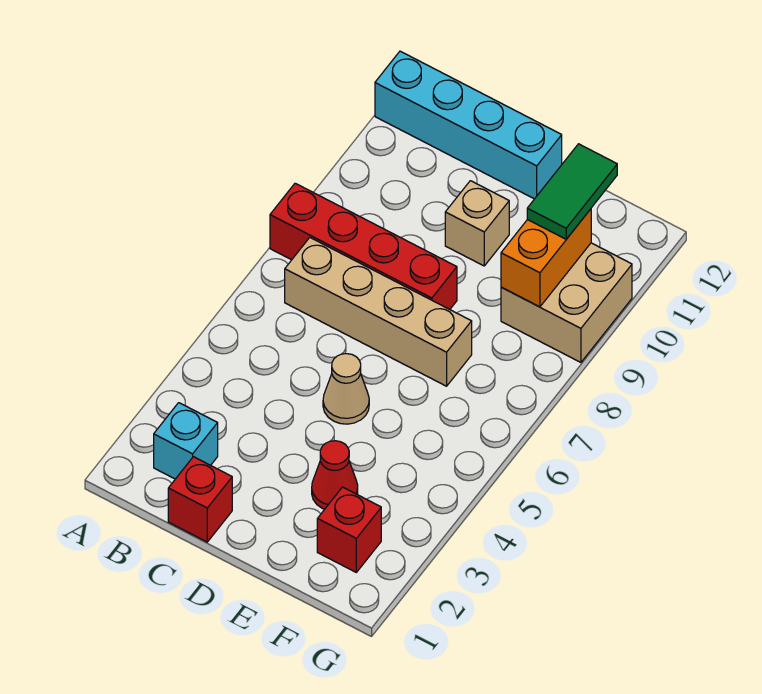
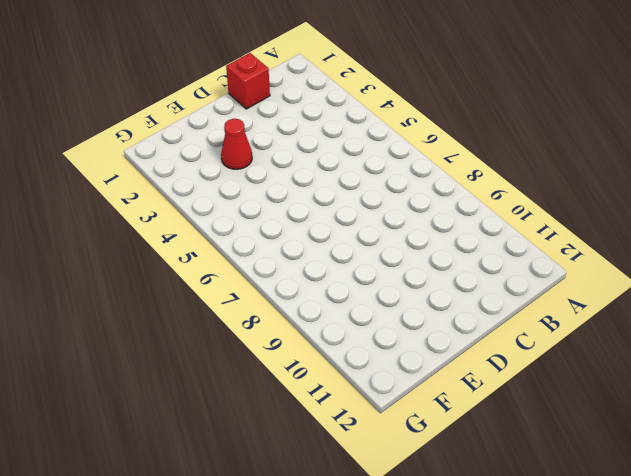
none -> red 1x4 brick [270,183,457,309]
none -> cyan 1x4 brick [375,51,562,199]
none -> cyan 1x1 brick [154,403,218,479]

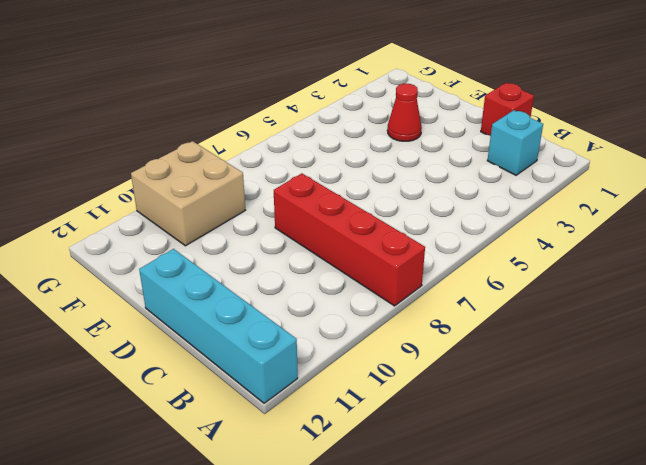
none -> tan 1x4 brick [285,238,472,386]
none -> tan 1x1 cone [323,354,369,424]
none -> tan 1x1 brick [445,181,509,266]

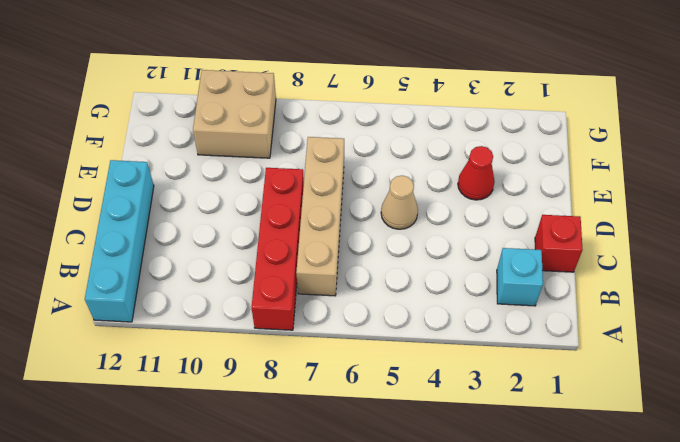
none -> tan 1x1 brick [445,181,509,266]
none -> red 1x1 brick [317,487,381,572]
none -> orange 1x2 brick [501,209,591,307]

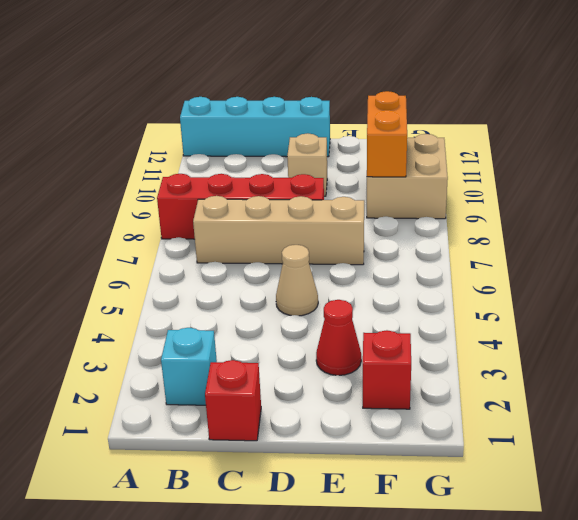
none -> green 1x2 tile [527,144,617,239]

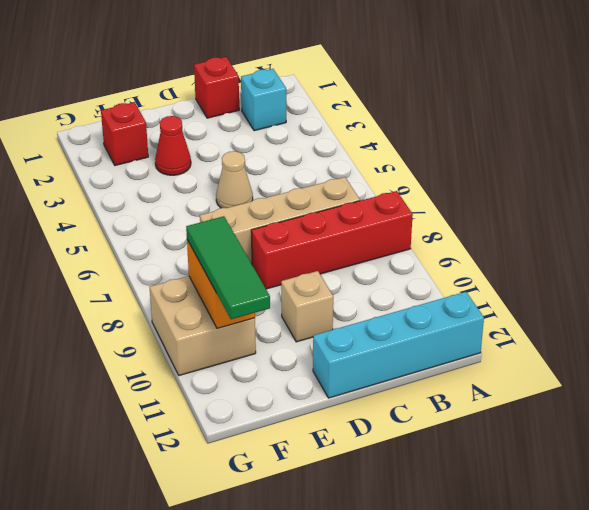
green 1x3 tile [186,216,270,319] -> green 1x2 tile [527,144,617,239]

